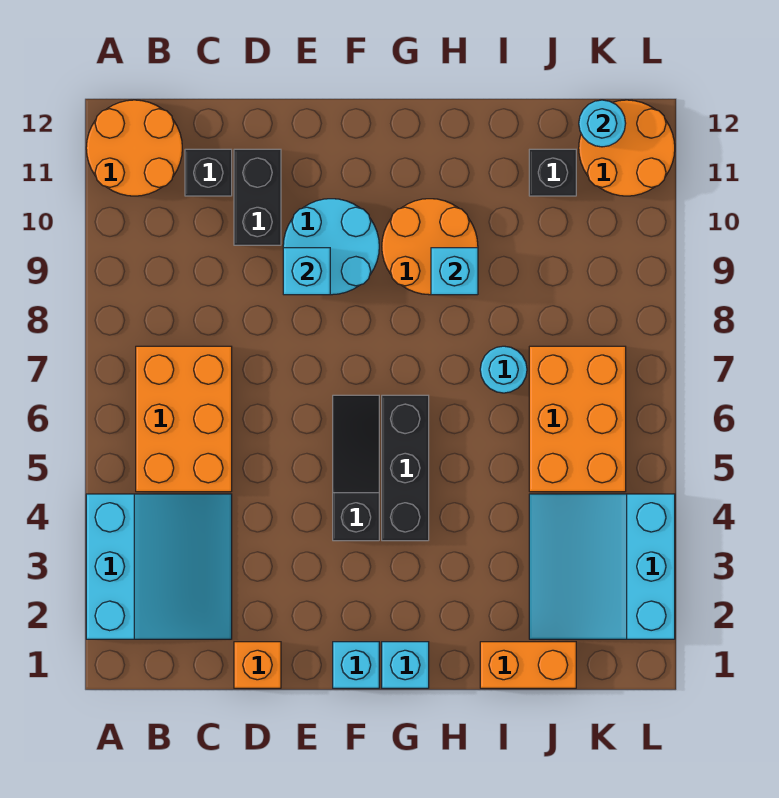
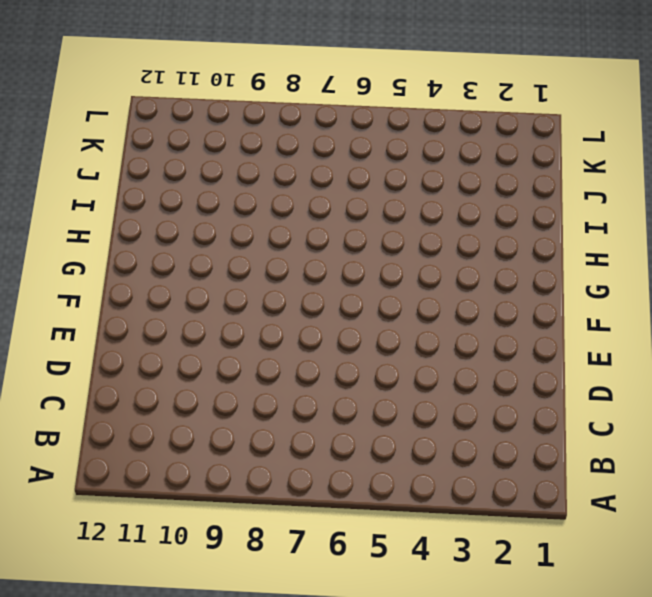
none -> cyan 3x3 slope [86,494,232,639]
none -> orange 2x2 round brick [86,100,182,196]
none -> orange 2x3 brick [136,346,232,492]

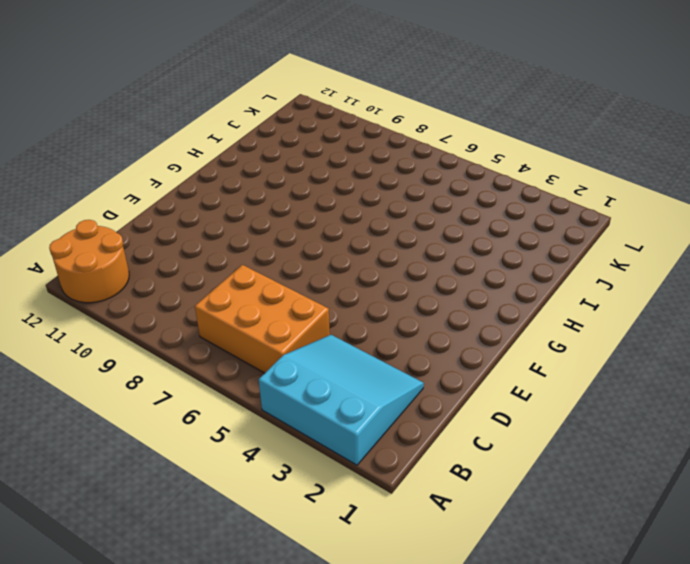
none -> black 1x1 brick [185,149,232,196]
none -> orange 1x1 brick [234,642,281,688]
none -> black 1x2 brick [234,149,281,245]

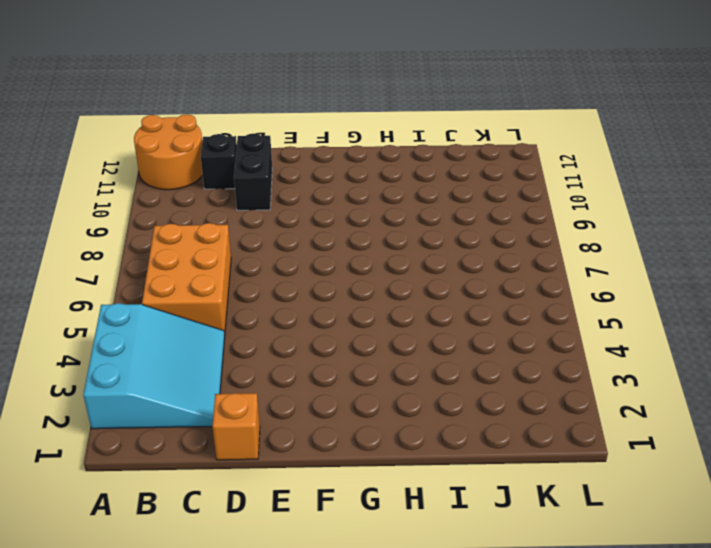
none -> cyan 2x2 round brick [283,199,379,295]
none -> cyan 1x1 brick [333,642,379,688]
none -> black 1x3 slope [333,395,379,541]

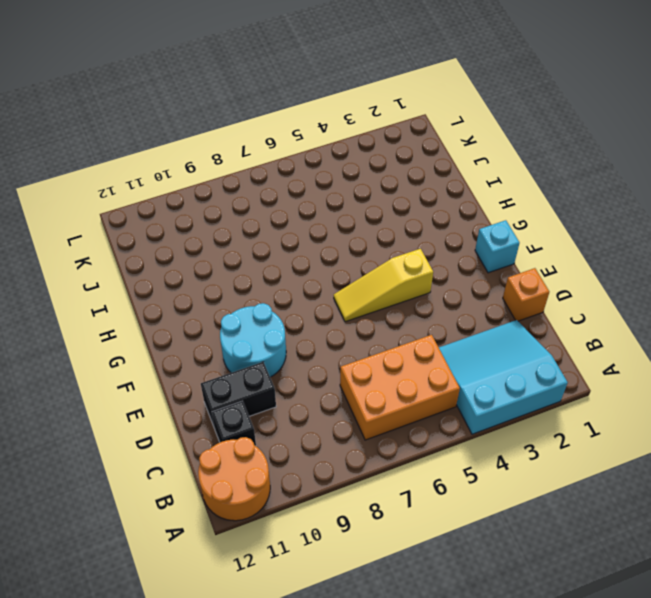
yellow 1x3 slope [334,249,433,322] -> black 1x3 slope [333,395,379,541]
none -> cyan 1x1 brick [382,642,429,688]
none -> black 1x3 brick [382,395,429,541]
none -> orange 2x2 round brick [382,199,478,295]

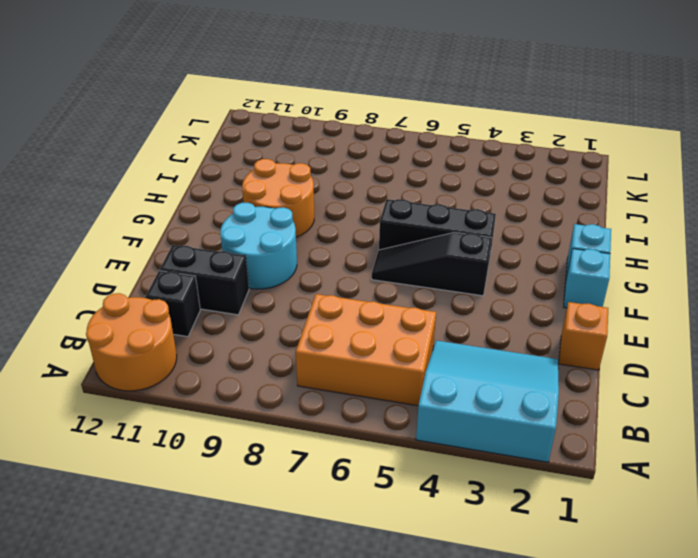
none -> orange 1x2 brick [480,642,576,688]
none -> cyan 1x1 round brick [480,346,527,393]
none -> cyan 3x3 slope [529,494,675,639]

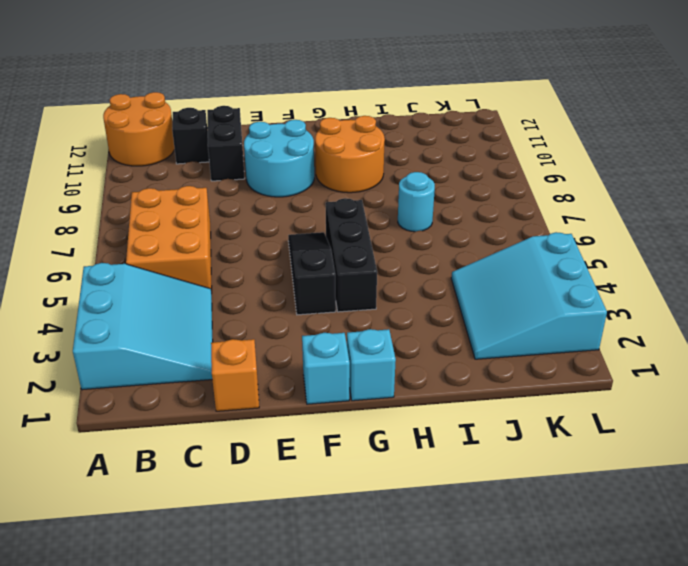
none -> orange 1x2 brick [480,642,576,688]
none -> orange 2x3 brick [529,346,626,492]
none -> black 1x1 brick [529,149,576,196]

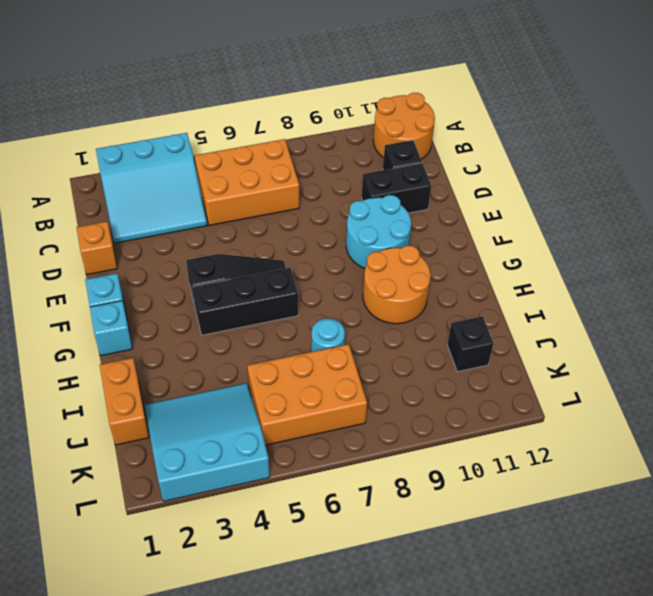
none -> orange 2x2 round brick [579,100,675,196]
none -> cyan 1x1 brick [283,248,330,295]
none -> cyan 1x1 brick [431,248,478,295]

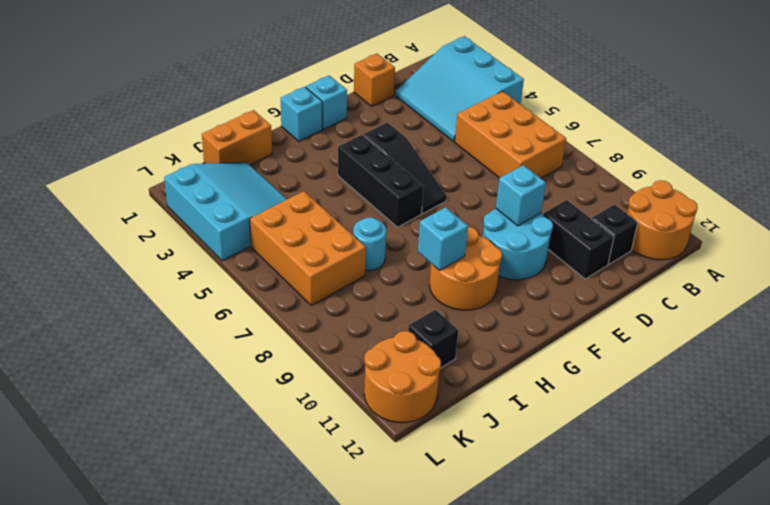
none -> cyan 1x1 round brick [579,100,626,147]

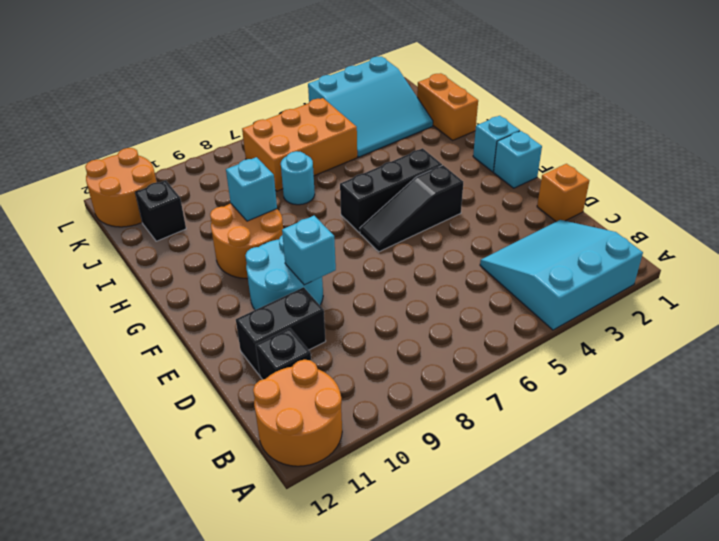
none -> orange 2x3 brick [136,346,232,492]
none -> cyan 1x1 round brick [579,100,626,147]

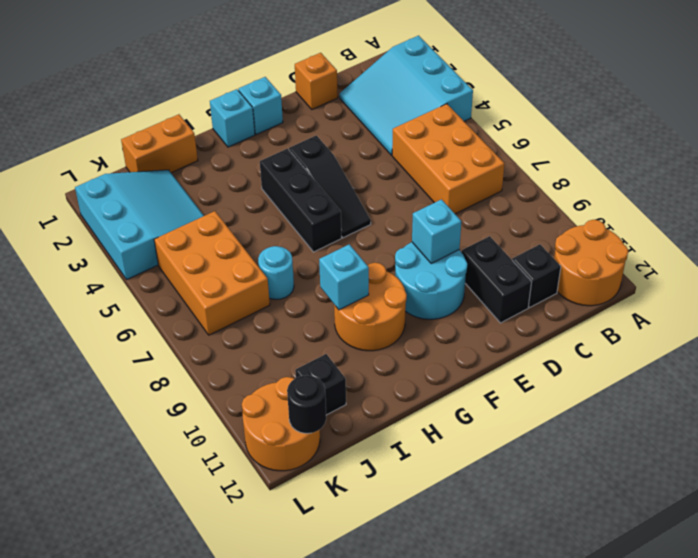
black 1x1 round brick [287,375,326,433] -> cyan 1x1 round brick [579,100,626,147]

